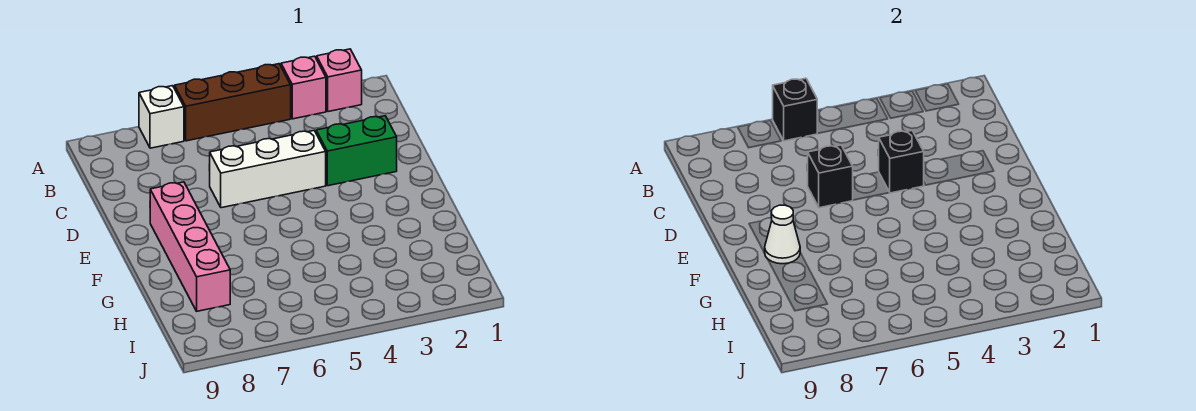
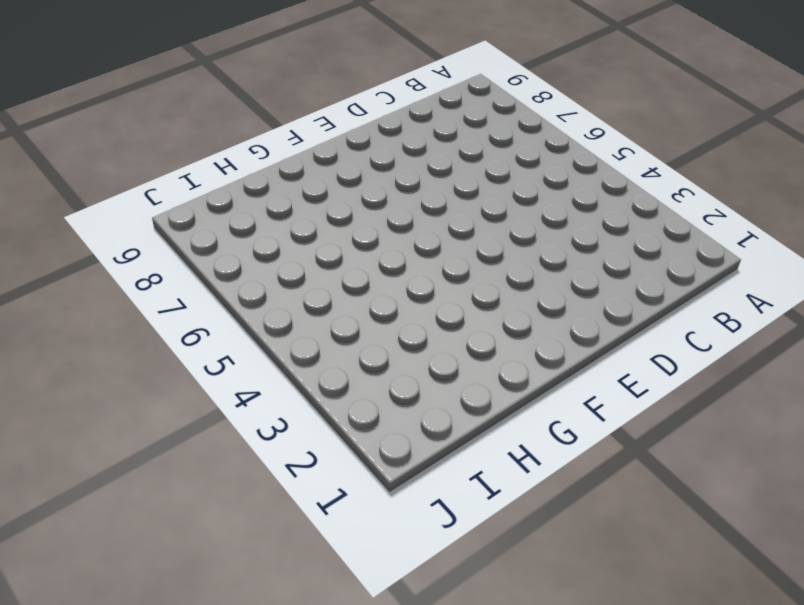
none -> pink 1x1 brick [317,49,362,112]
none -> pink 1x1 brick [281,56,326,119]

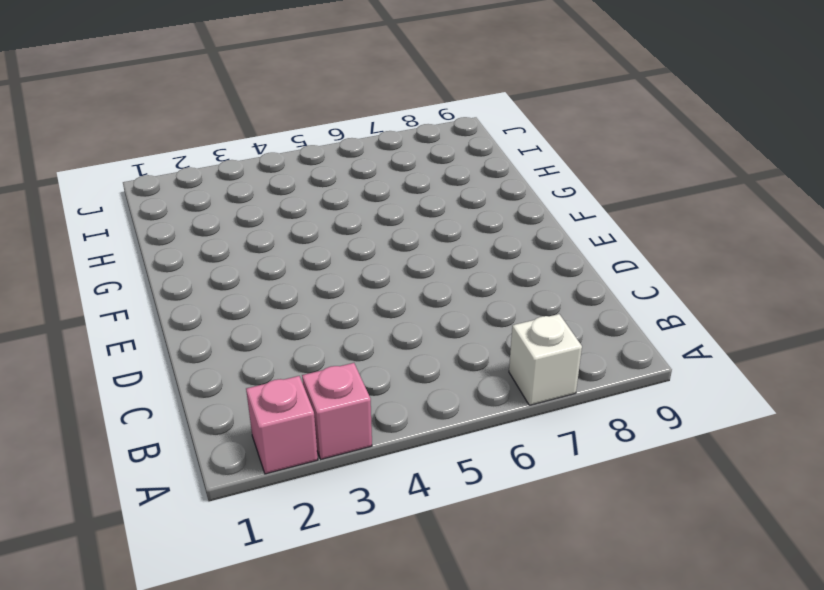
none -> brown 1x3 brick [175,64,291,141]
none -> green 1x2 brick [316,116,397,186]

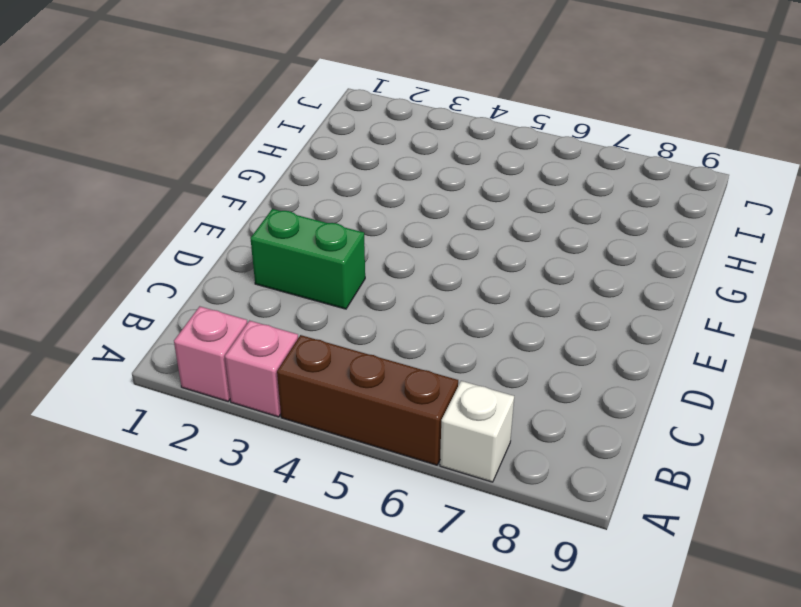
none -> white 1x3 brick [209,131,326,208]
none -> pink 1x4 brick [150,182,230,311]

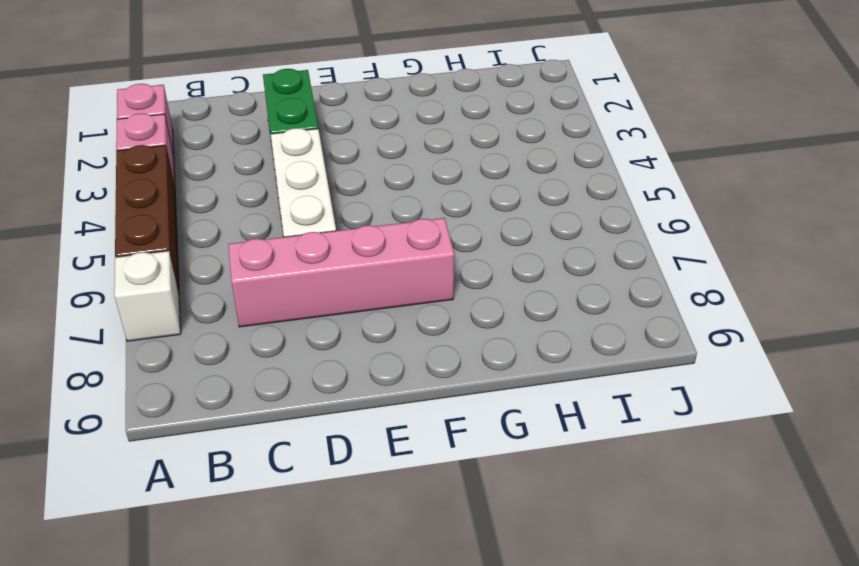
pink 1x4 brick [228,218,454,327] -> pink 1x4 brick moved to [150,182,230,311]
none -> black 1x1 brick [773,78,818,141]
none -> black 1x1 brick [879,131,924,193]

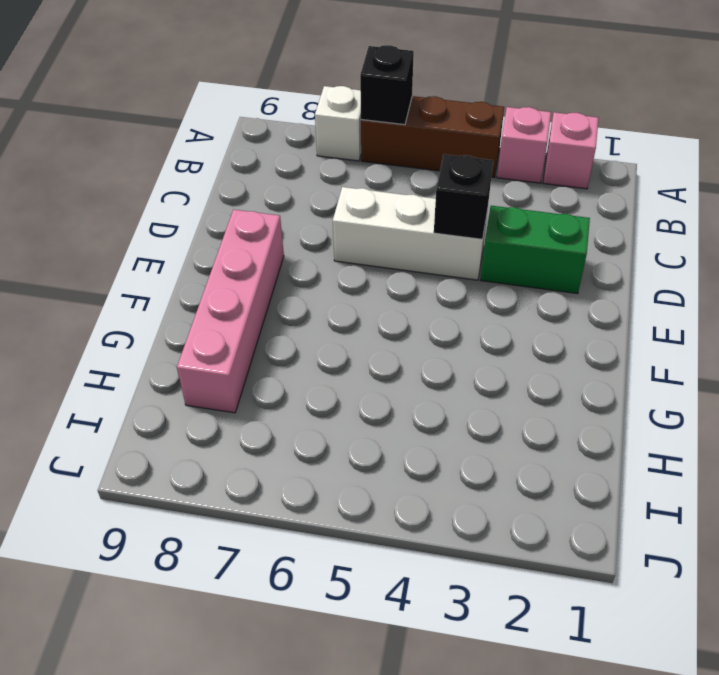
none -> black 1x1 brick [807,145,853,208]
none -> white 1x1 cone [765,205,800,264]

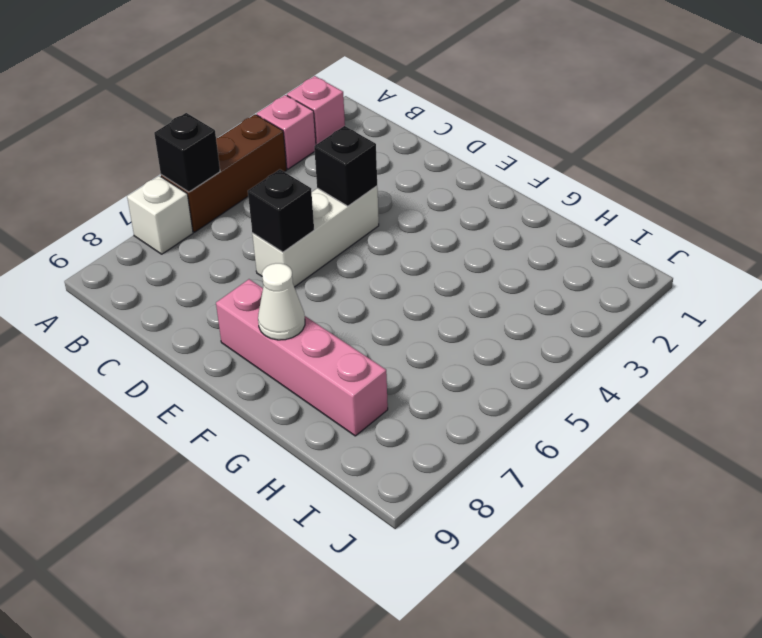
none -> green 1x2 brick [316,116,397,186]

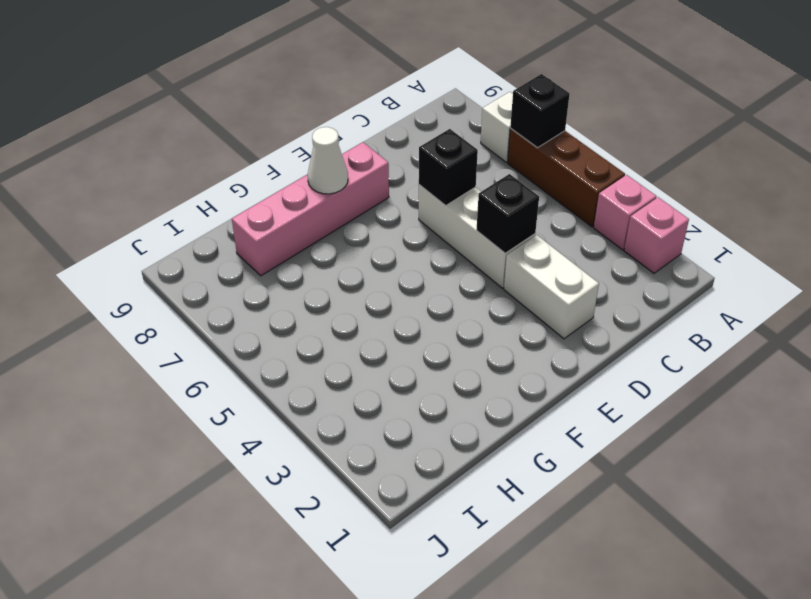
white 1x2 brick [504,235,599,339] -> green 1x2 brick [316,116,397,186]

